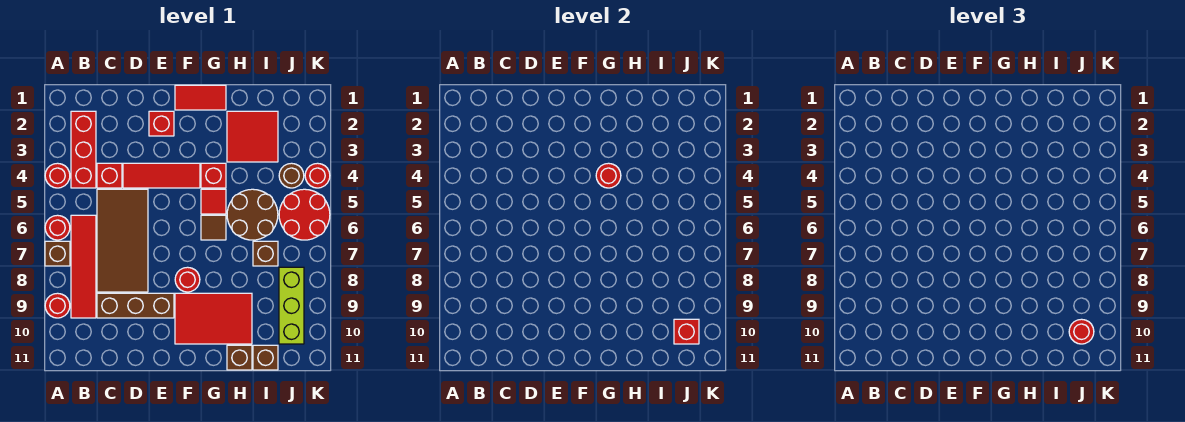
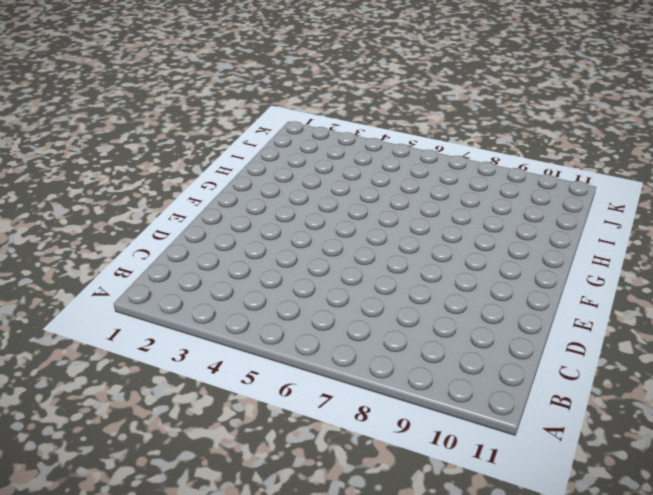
none -> red 1x1 round brick [45,163,70,188]
none -> red 1x1 round brick [45,215,70,240]
none -> brown 1x1 brick [45,241,70,266]

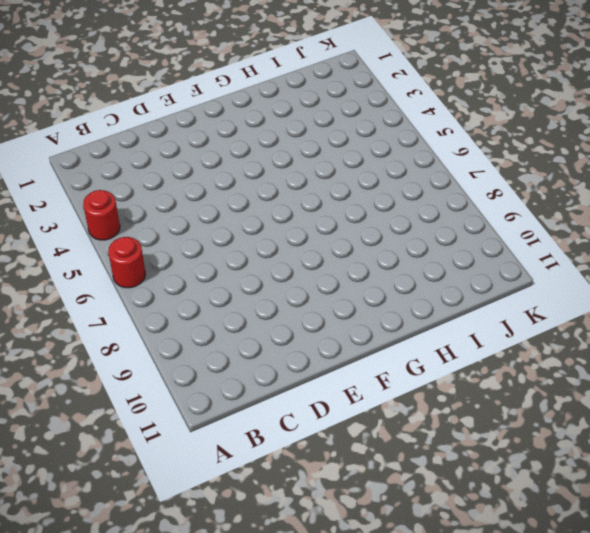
none -> brown 1x1 brick [45,241,70,266]
none -> red 1x1 round brick [45,293,70,318]
none -> red 1x3 brick [71,111,96,188]

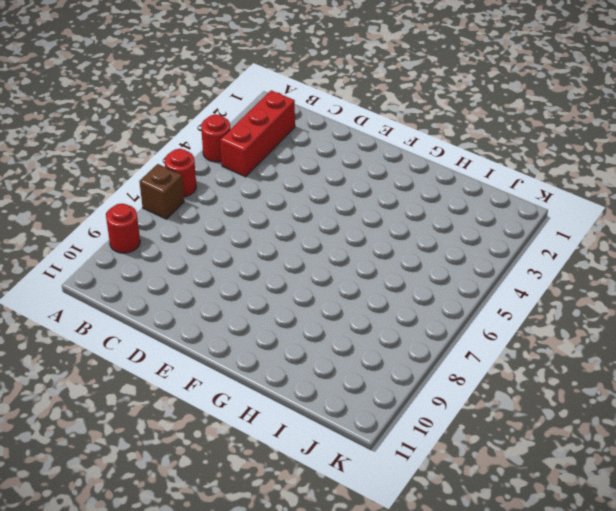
none -> red 1x4 tile [71,215,96,318]
none -> red 1x1 brick [97,163,122,188]
none -> brown 2x4 tile [97,189,148,292]

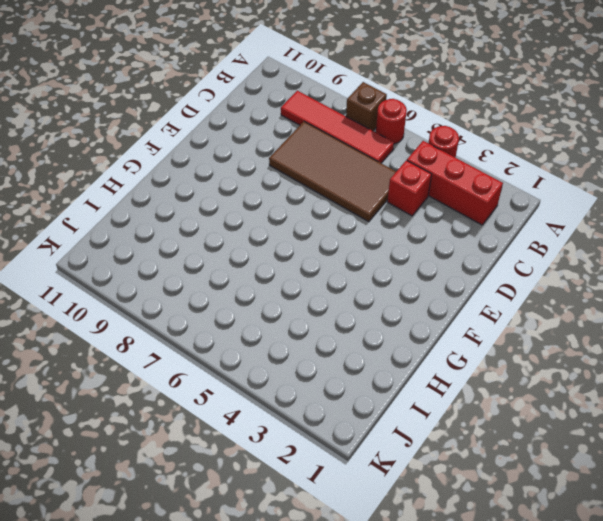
none -> red 1x1 round brick [45,293,70,318]
none -> brown 1x3 brick [97,293,174,318]
none -> red 1x3 tile [123,163,200,188]

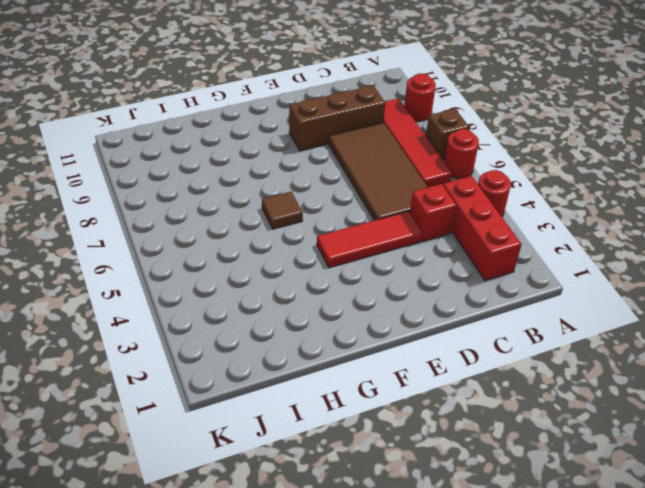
none -> red 1x1 brick [149,111,174,136]
none -> red 1x2 tile [175,85,226,110]
none -> red 1x1 round brick [175,267,200,292]

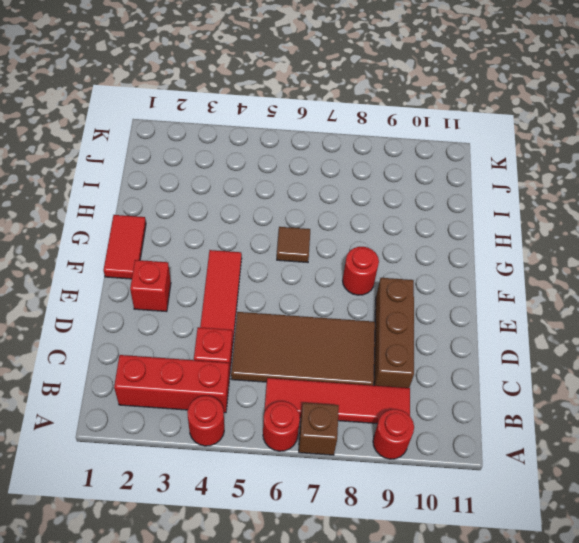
none -> red 2x3 tile [175,293,252,344]
none -> red 1x1 brick [201,163,226,188]
none -> red 1x1 tile [201,189,226,214]

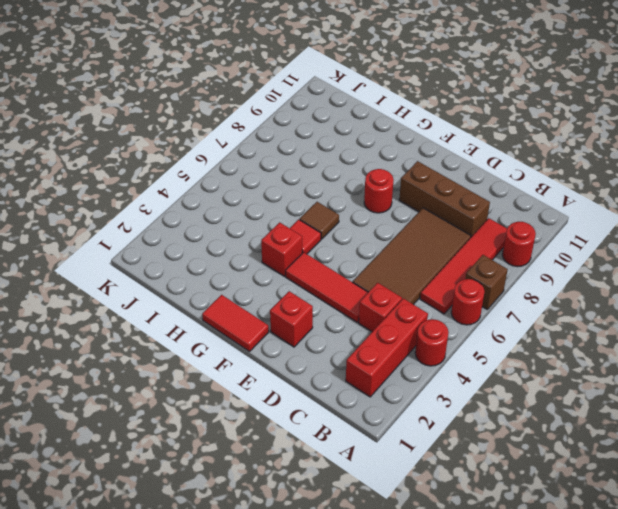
none -> red 2x3 tile [175,293,252,344]
none -> red 2x2 tile [227,111,278,162]
none -> brown 2x2 round brick [227,189,278,240]

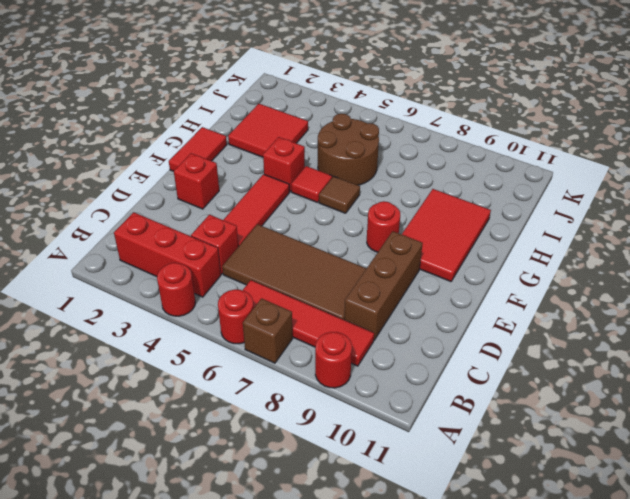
none -> brown 1x1 brick [227,345,252,370]
none -> brown 1x1 brick [253,241,278,266]
none -> brown 1x1 brick [253,345,278,370]

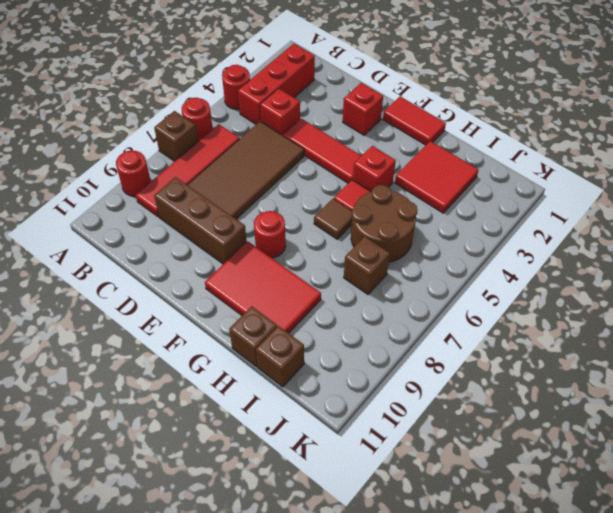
none -> brown 1x1 round brick [279,163,304,188]
none -> red 2x2 round brick [279,189,330,240]
none -> lime 1x3 brick [279,267,304,344]

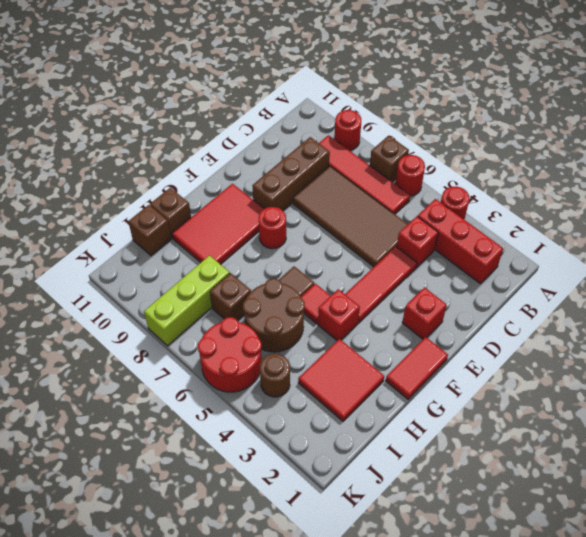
lime 1x3 brick [144,256,230,346] -> lime 1x3 brick turned to [279,267,304,344]
none -> red 1x1 round brick [305,163,330,188]
none -> red 1x1 round brick [596,163,621,188]
none -> red 1x1 brick [674,319,699,344]

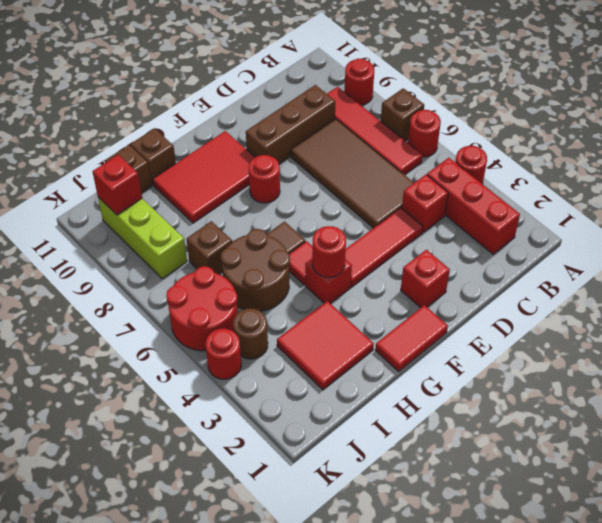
none -> red 1x1 round brick [1069,319,1094,344]

